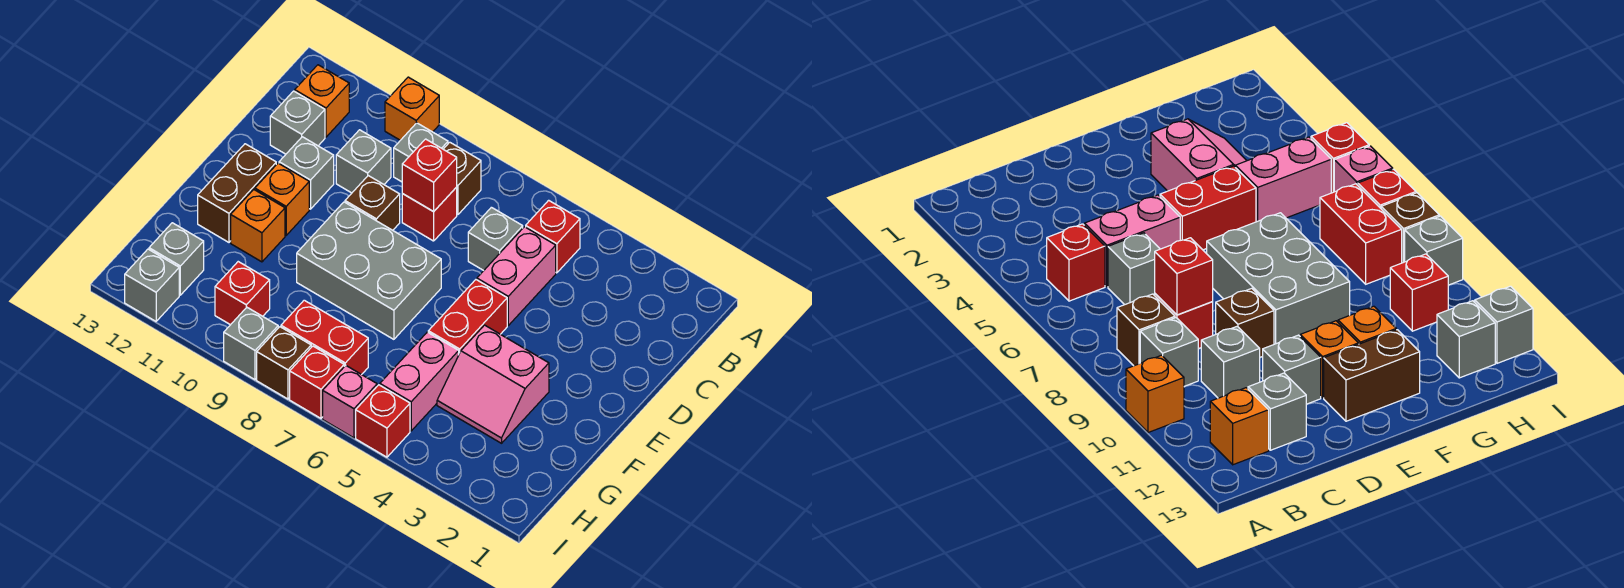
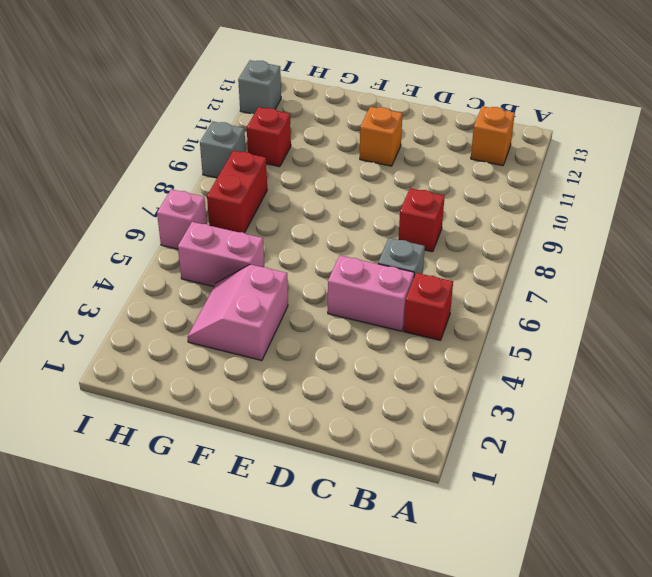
none -> orange 1x1 brick [385,77,439,140]
none -> brown 1x1 brick [443,142,481,215]
none -> grey 1x1 brick [394,123,448,182]

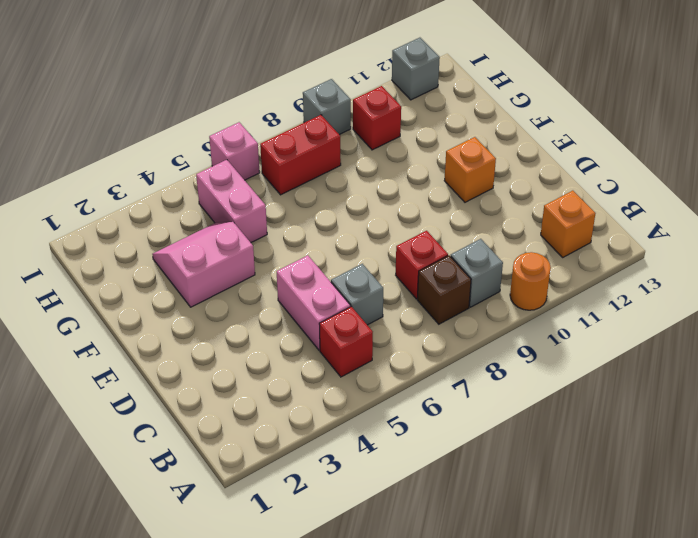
orange 1x1 round brick [510,252,551,310] -> orange 1x1 brick [385,77,439,140]
none -> grey 1x1 brick [336,130,391,193]
none -> grey 1x1 brick [270,91,325,154]
none -> brown 1x1 brick [345,176,400,230]

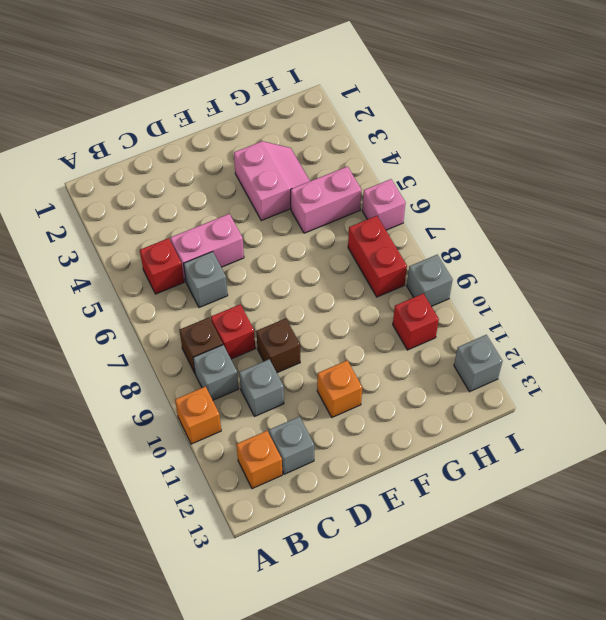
none -> grey 1x1 brick [279,137,334,209]
none -> red 1x2 brick [428,280,507,354]
none -> grey 2x3 brick [297,202,441,339]

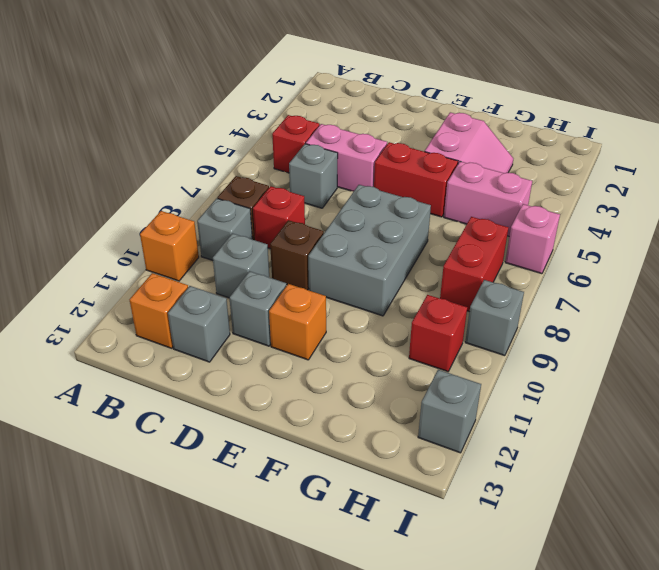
none -> brown 1x2 brick [198,144,276,242]
none -> orange 1x1 brick [231,190,285,262]
none -> grey 1x1 brick [149,223,204,295]

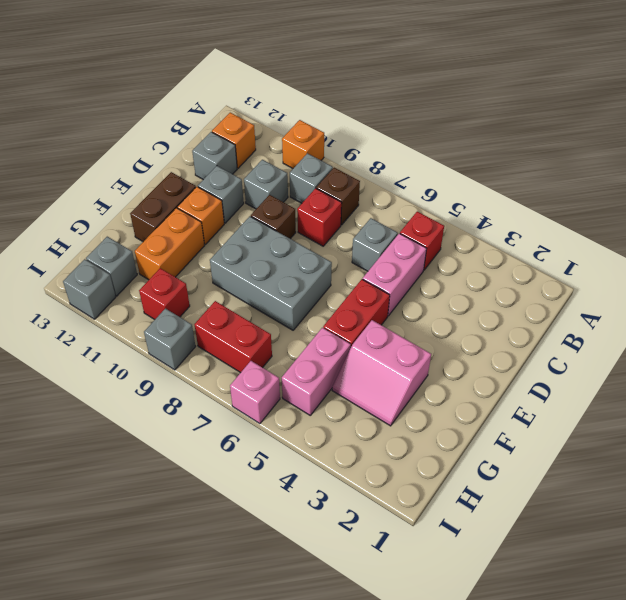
orange 1x2 brick [135,208,204,280] -> orange 1x1 brick [231,190,285,262]
none -> red 1x1 brick [356,385,410,457]
none -> red 1x1 brick [290,346,344,418]
none -> brown 1x1 brick [257,327,311,399]

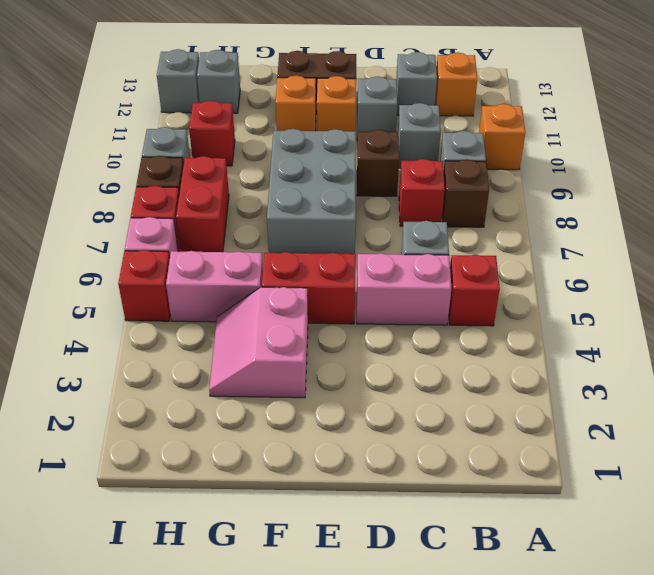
none -> red 1x1 brick [402,139,457,212]

